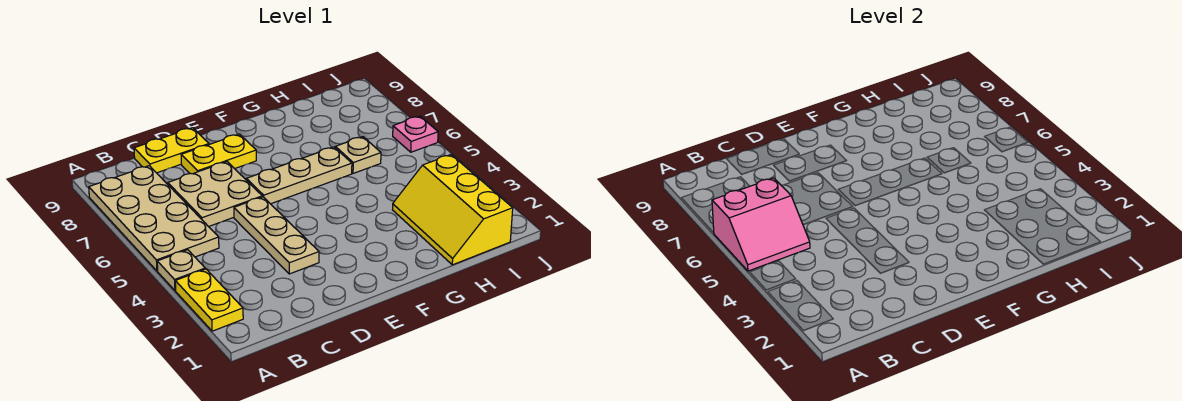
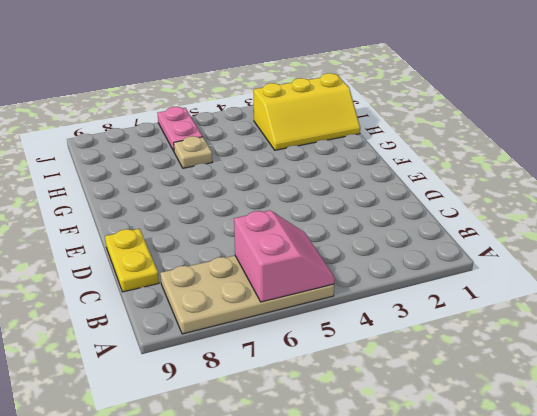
pink 1x2 plate [158,107,203,151] -> pink 1x1 plate [393,116,438,152]
none -> yellow 1x2 plate [175,269,243,331]
none -> tan 1x1 plate [157,250,205,291]
none -> tan 2x2 plate [168,162,262,227]

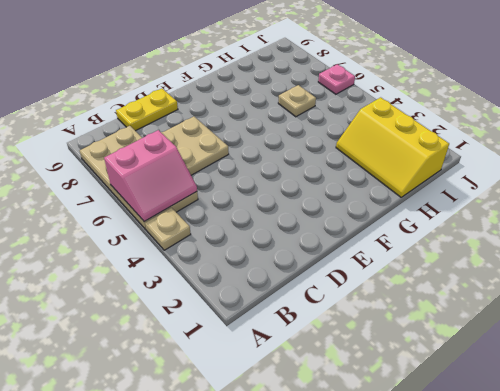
none -> yellow 1x2 plate [175,269,243,331]
none -> tan 1x3 plate [234,197,319,274]
none -> yellow 1x2 plate [181,134,256,174]

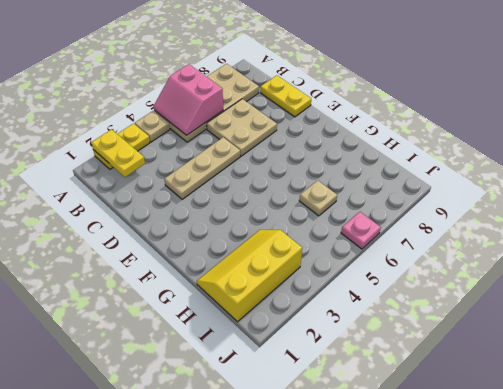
yellow 1x2 plate [91,130,145,177] -> yellow 1x2 plate moved to [181,134,256,174]
none -> tan 1x3 plate [246,147,352,204]

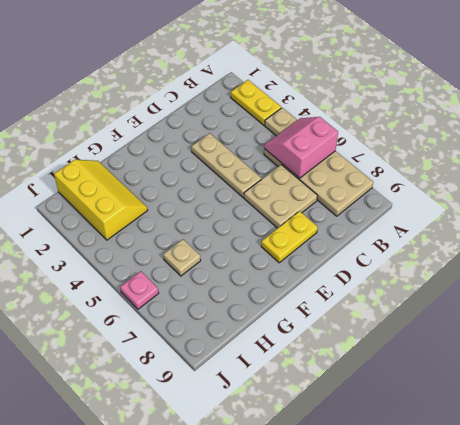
none -> yellow 1x2 plate [134,128,209,173]
none -> tan 1x3 plate [246,147,352,204]

